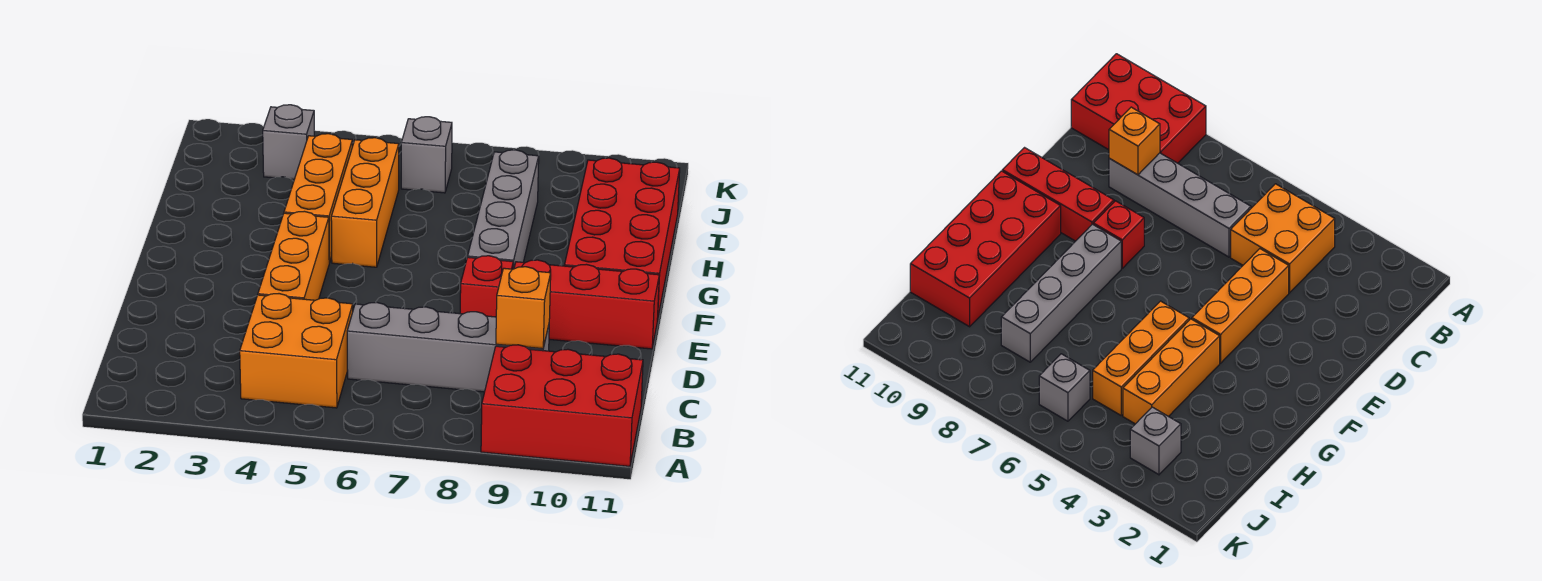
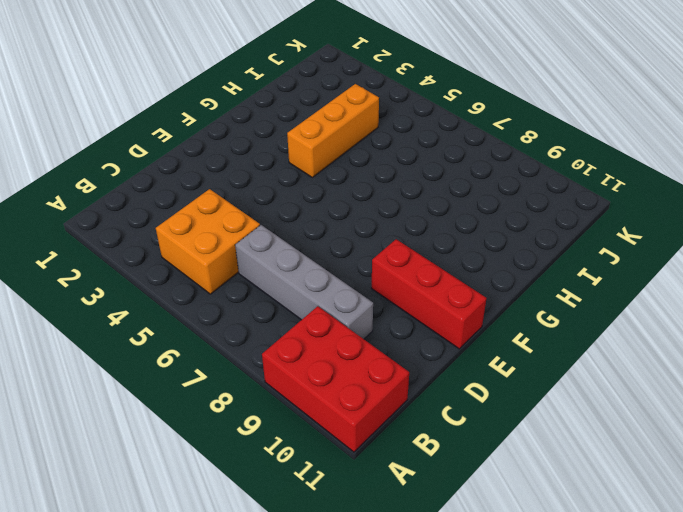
none -> orange 1x3 brick [258,211,329,300]
none -> red 1x1 brick [460,256,513,317]
none -> grey 1x4 brick [468,150,539,269]

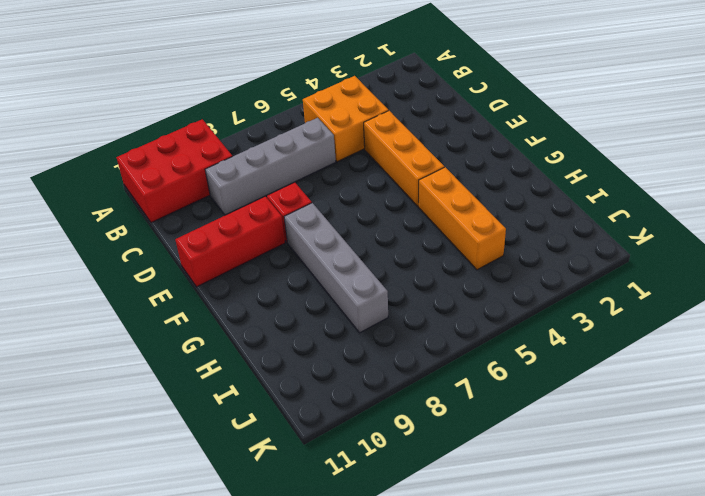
none -> red 2x4 brick [565,158,680,321]
none -> orange 1x3 brick [331,138,399,267]
none -> grey 1x1 brick [263,105,314,180]

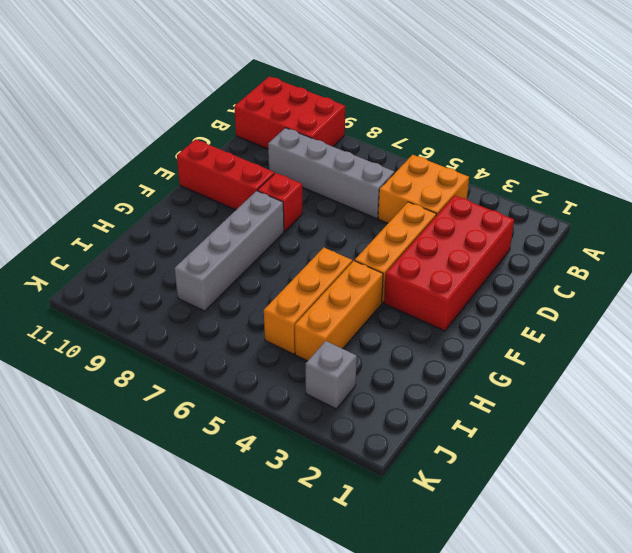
red 2x4 brick [384,196,514,331] -> red 2x4 brick moved to [565,158,680,321]
none -> grey 1x1 brick [401,117,452,193]
none -> orange 1x1 brick [496,267,551,349]

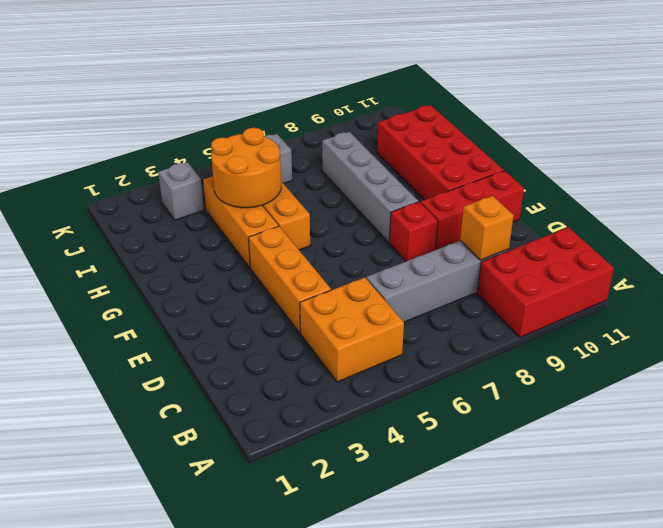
orange 2x2 round brick [211,128,281,208] -> none

